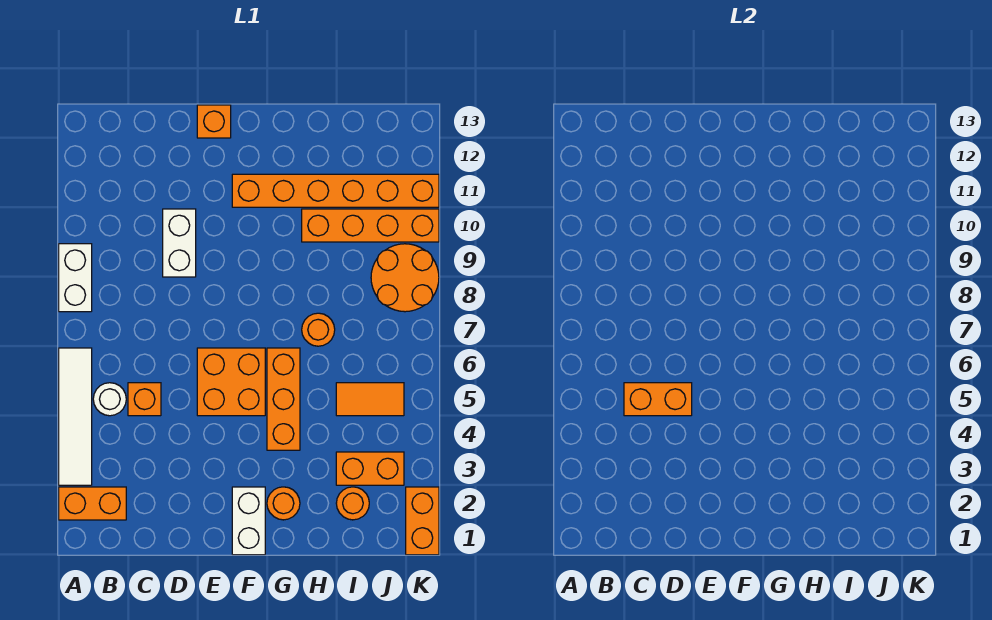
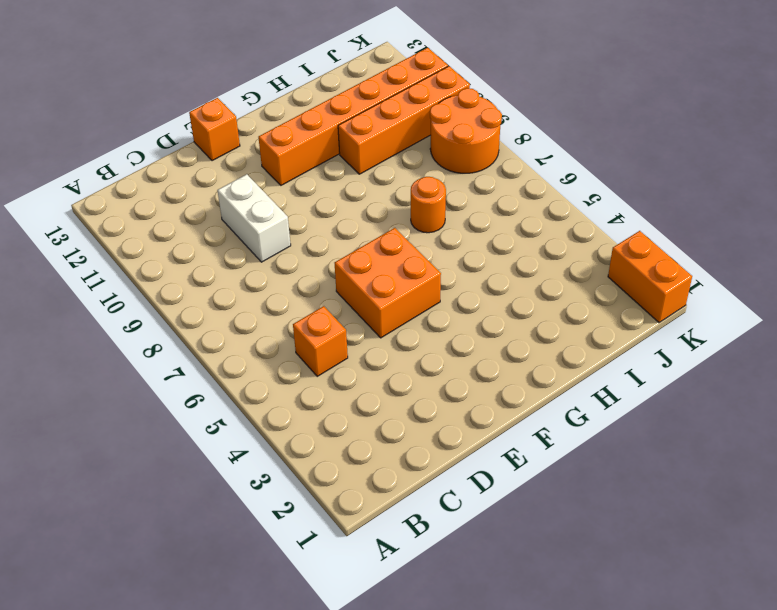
none -> orange 1x2 brick [59,487,126,520]
none -> white 1x4 tile [59,348,92,485]
none -> white 1x2 brick [59,244,92,312]

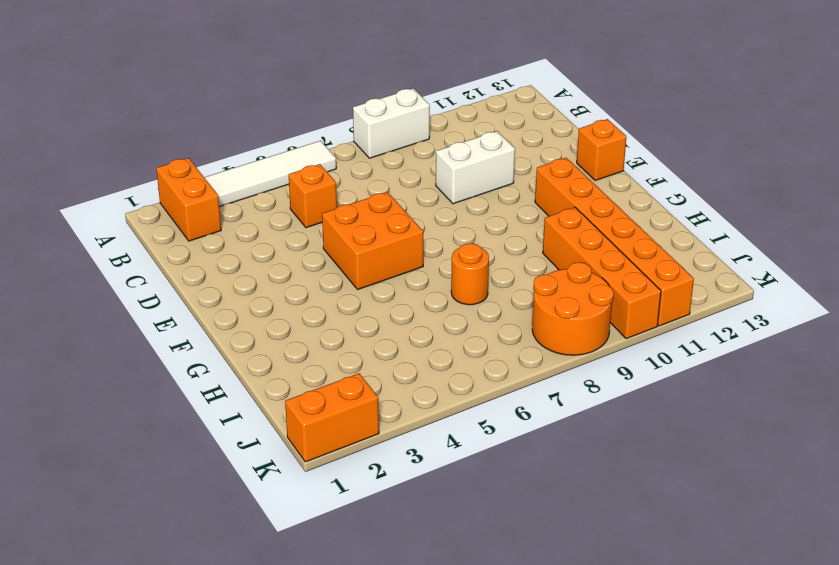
none -> white 1x1 round brick [93,383,126,416]
none -> white 1x2 brick [232,487,265,555]
none -> orange 1x1 round brick [267,487,300,520]

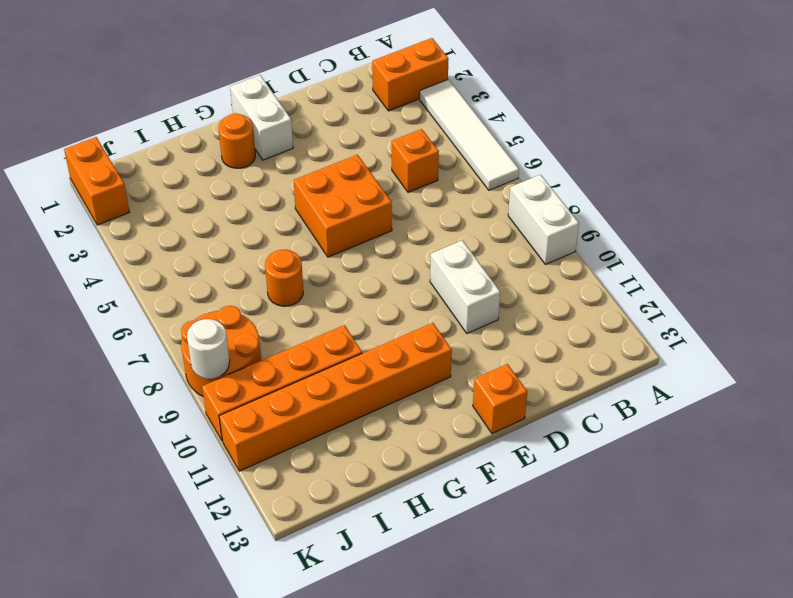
white 1x1 round brick [187,319,230,379] -> white 1x1 round brick moved to [93,383,126,416]
none -> orange 1x3 brick [267,348,300,450]
none -> orange 1x1 round brick [336,487,369,520]
none -> orange 1x2 brick [336,452,404,485]

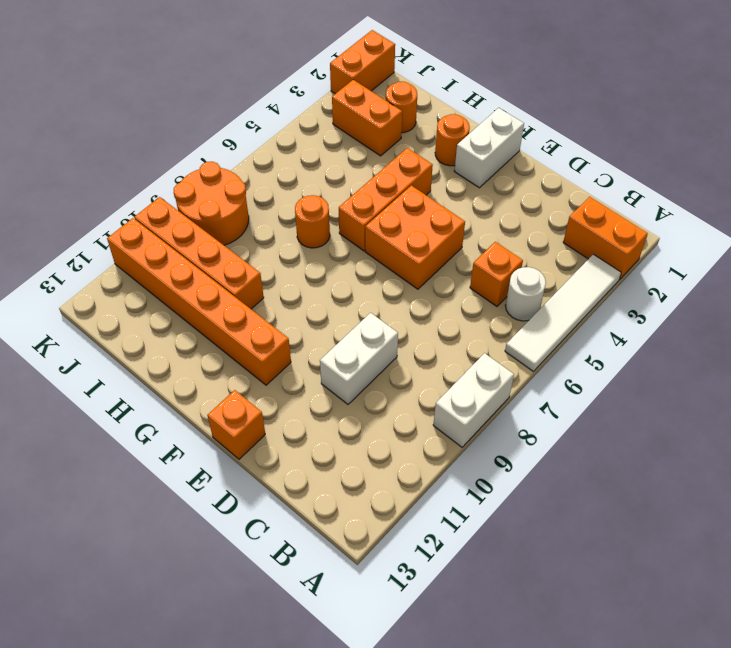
none -> orange 1x2 tile [336,383,404,416]
none -> orange 1x2 brick [624,383,692,416]

